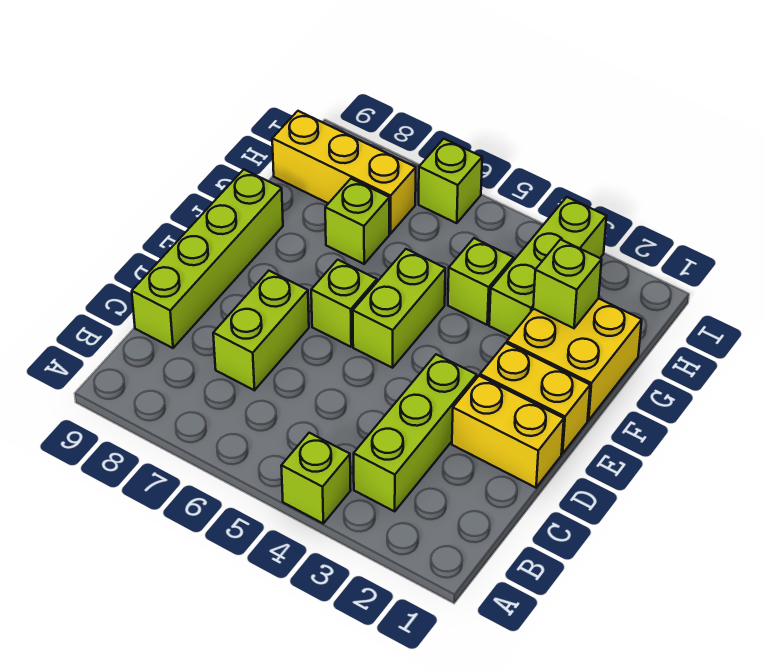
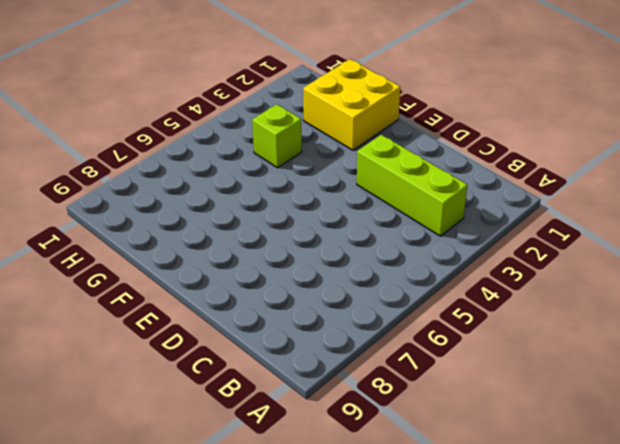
none -> lime 1x1 brick [281,433,351,523]
none -> lime 1x2 brick [213,271,309,390]
none -> lime 1x4 brick [132,170,283,348]

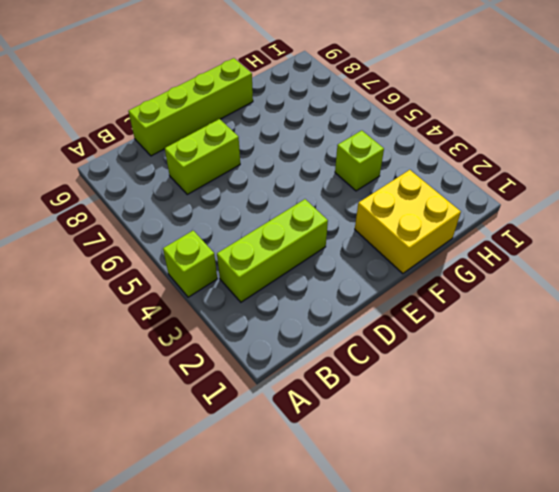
none -> yellow 1x2 brick [452,376,564,488]
none -> yellow 1x2 brick [480,343,590,454]
none -> lime 1x2 brick [353,249,445,368]

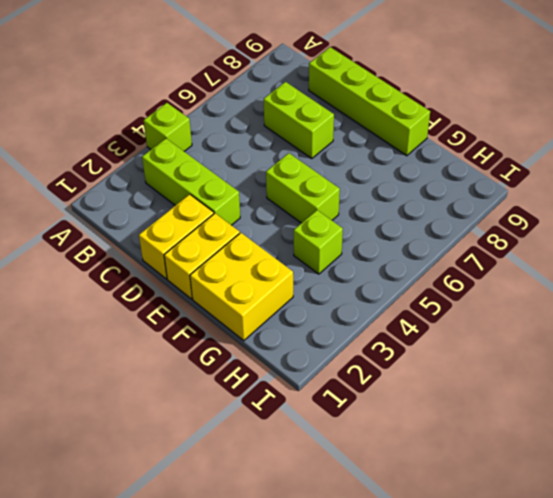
none -> lime 1x1 brick [311,260,377,347]
none -> lime 1x3 brick [489,197,607,337]
none -> lime 1x1 brick [325,179,389,264]

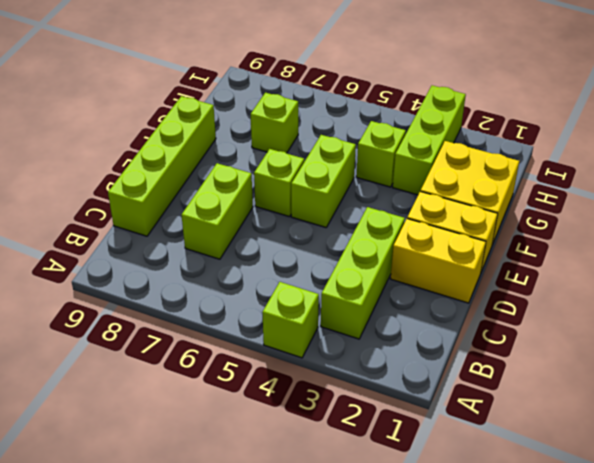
none -> yellow 1x3 brick [272,111,416,234]
none -> lime 1x1 brick [419,139,482,223]
none -> lime 1x1 brick [533,239,602,328]

